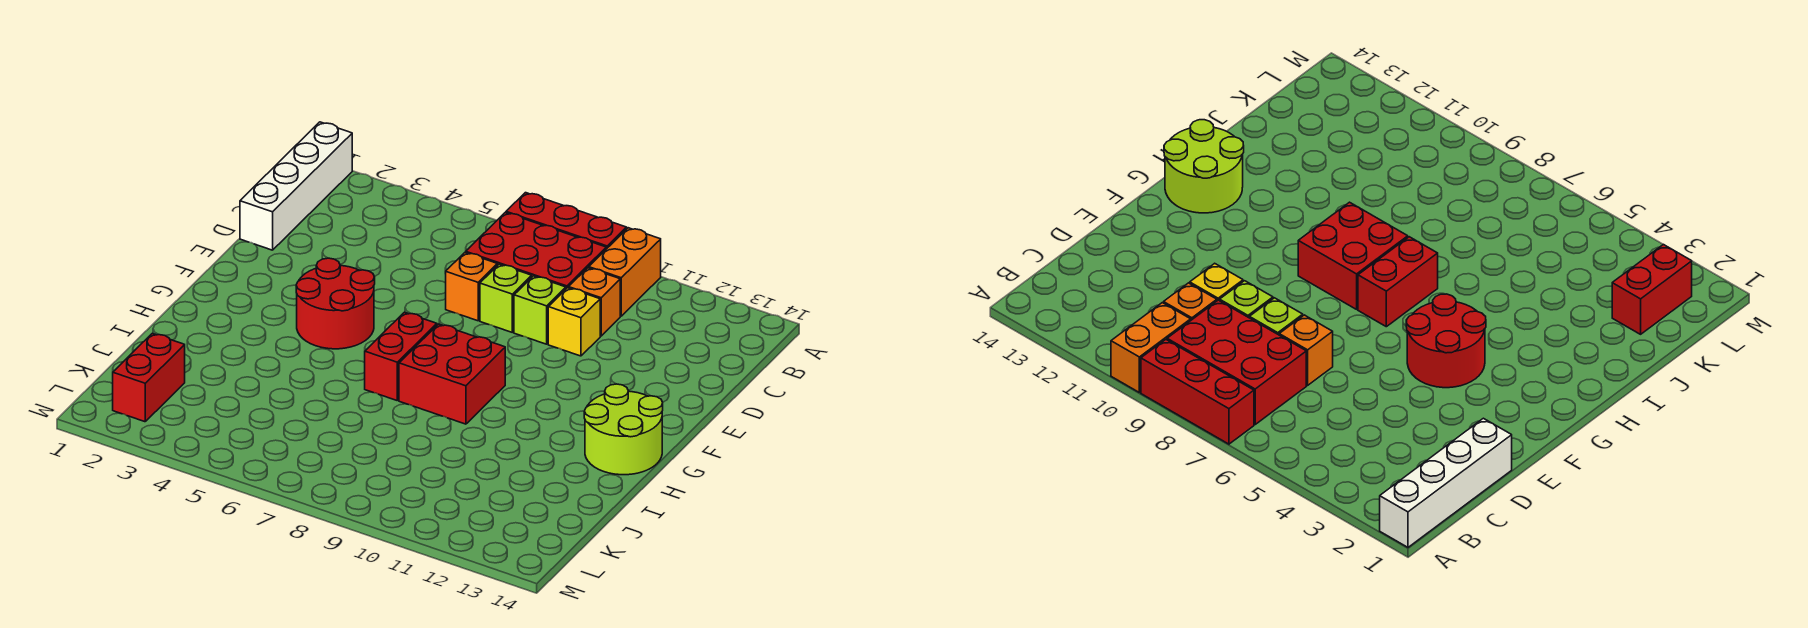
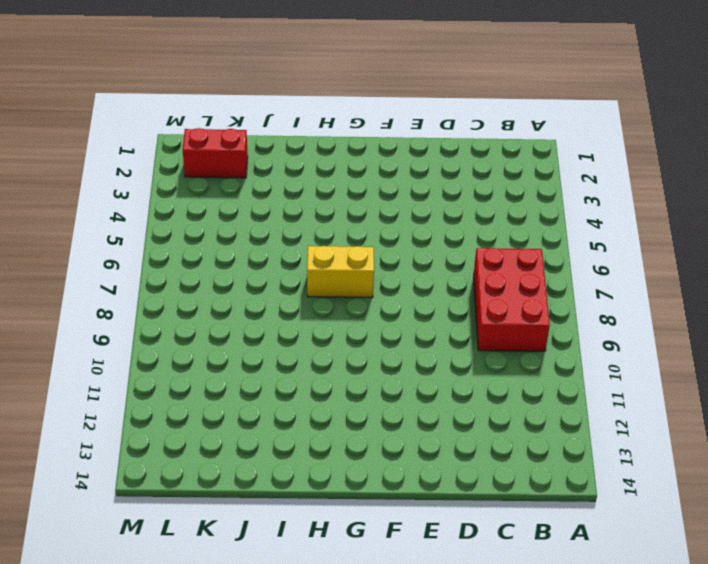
yellow 1x2 brick [307,246,374,298] -> red 1x2 brick [365,312,437,400]
none -> white 1x4 brick [240,122,352,250]
none -> red 1x3 brick [506,193,627,249]
none -> orange 1x2 brick [589,228,661,316]

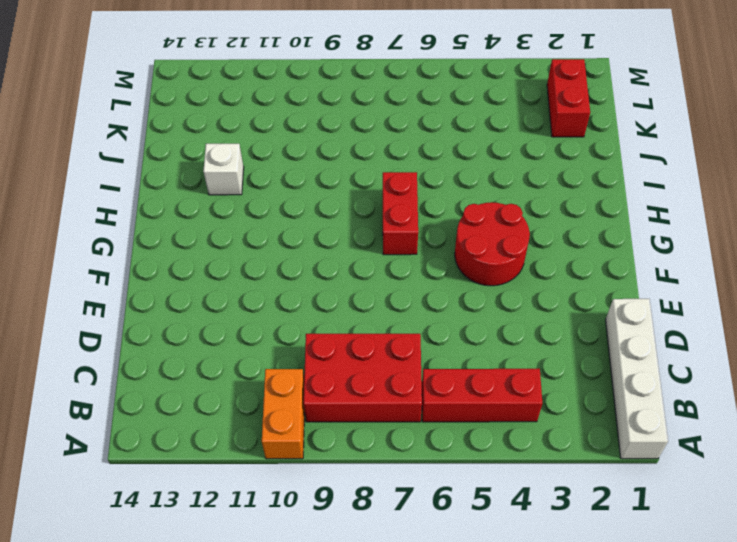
red 1x3 brick [422,369,542,422] -> red 1x3 brick moved to [506,193,627,249]
white 1x1 brick [203,144,244,195] -> none
none -> orange 1x1 brick [569,268,620,336]
none -> orange 1x1 brick [446,252,497,321]
none -> lime 1x1 brick [480,264,532,332]

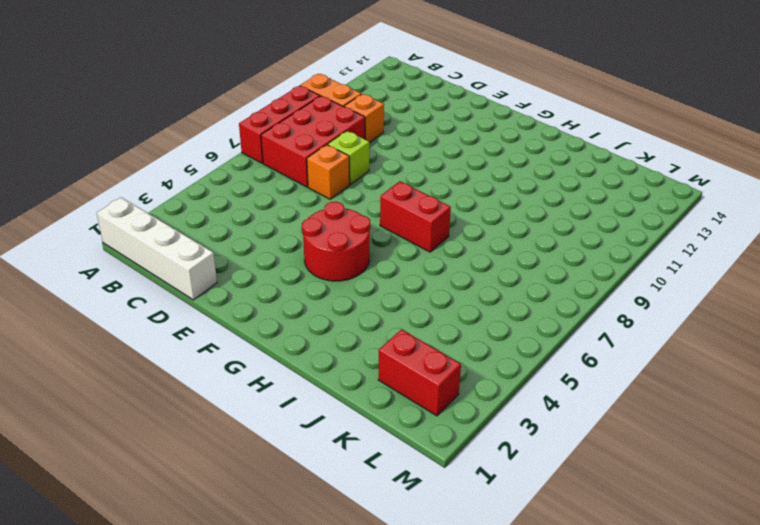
none -> lime 1x1 brick [514,276,566,344]
none -> yellow 1x1 brick [548,288,600,356]
none -> red 2x2 brick [399,324,505,424]

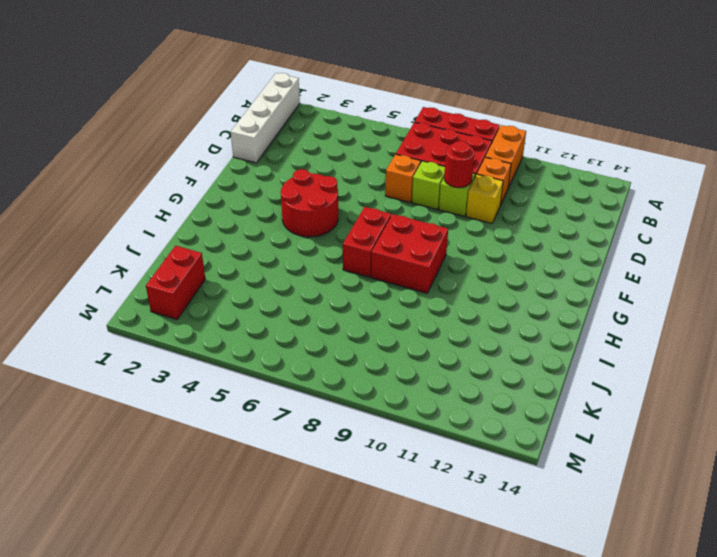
red 1x1 round brick [444,141,474,188] -> none
none -> lime 2x2 round brick [584,384,663,475]

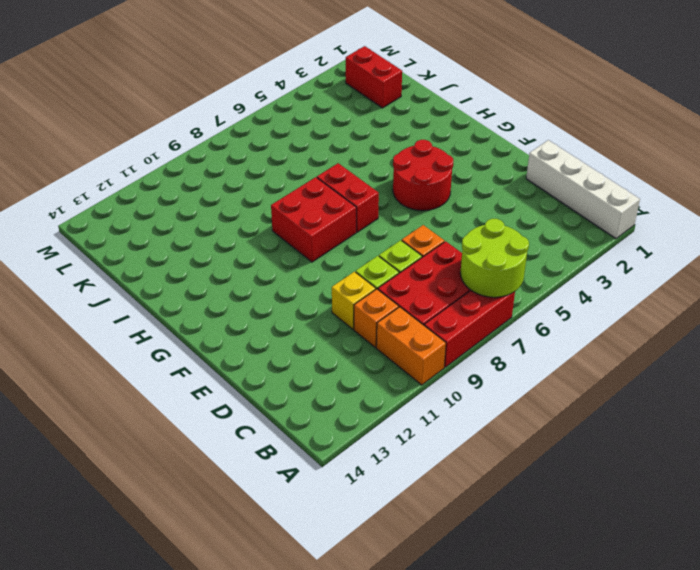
lime 2x2 round brick [460,219,529,297] -> lime 2x2 round brick moved to [584,384,663,475]

